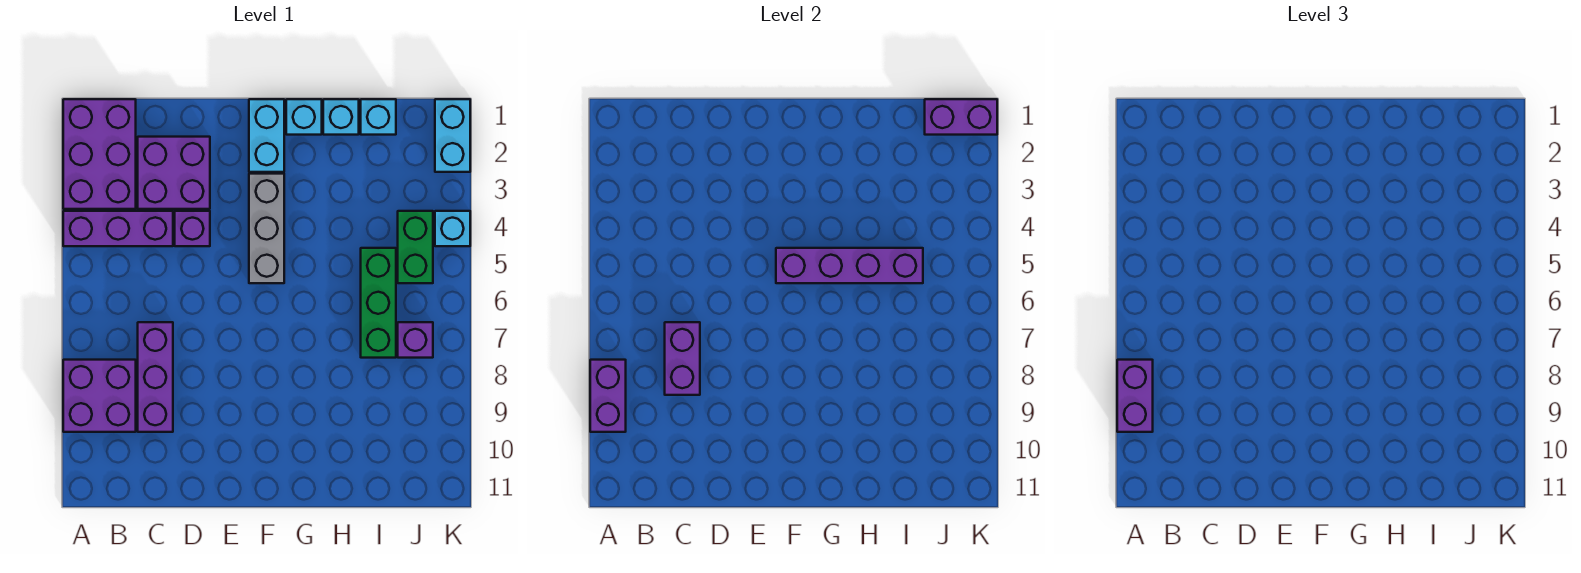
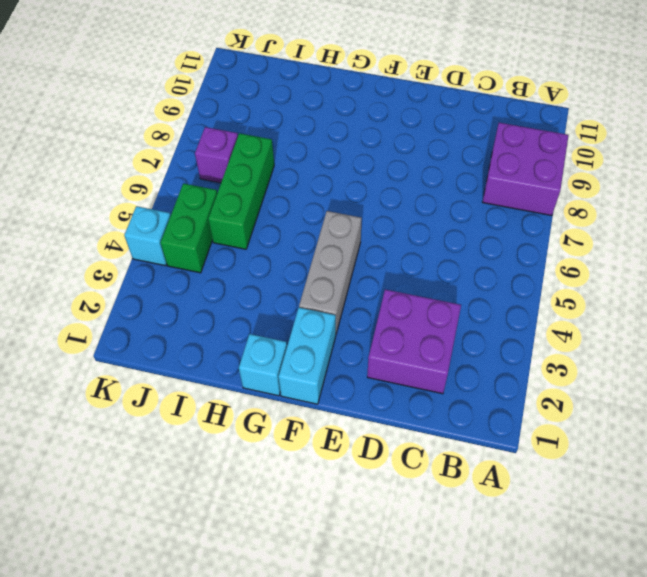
none -> purple 2x3 brick [63,99,136,209]
none -> purple 1x3 brick [63,211,173,246]
none -> purple 1x3 brick [138,322,173,432]

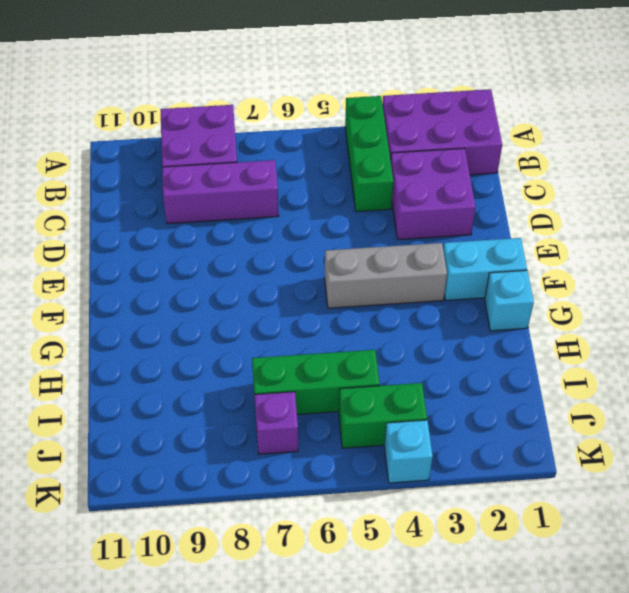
green 1x3 brick [345,96,393,212] -> purple 1x3 brick [63,211,173,246]
none -> purple 1x1 brick [175,211,210,246]
none -> cyan 1x1 brick [323,99,359,135]
none -> cyan 1x1 brick [361,99,396,135]

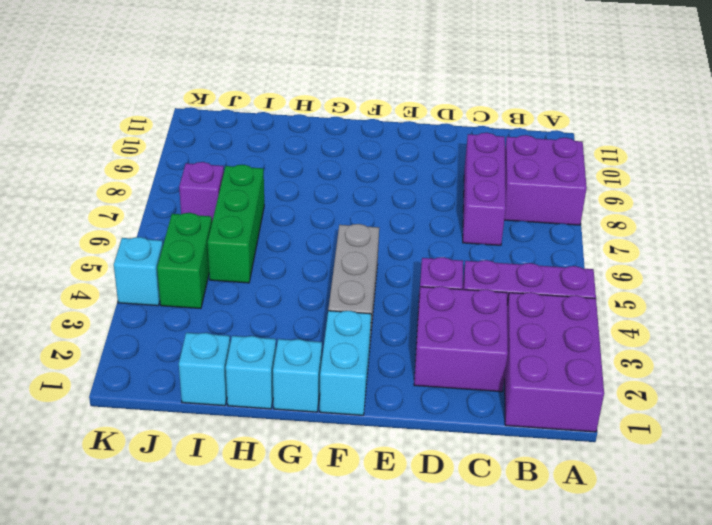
none -> cyan 1x2 brick [435,99,470,172]
none -> purple 1x2 brick [590,360,626,432]
none -> purple 1x2 brick [665,322,700,395]

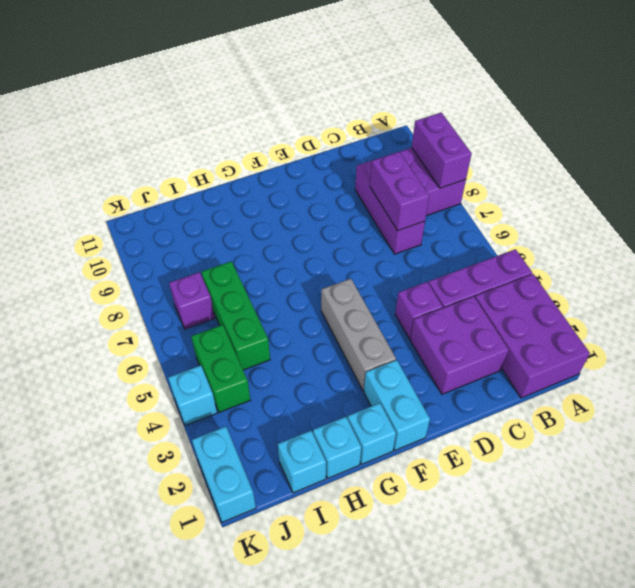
none -> purple 1x4 brick [776,248,923,283]
none -> purple 1x2 brick [925,99,997,135]
none -> purple 1x2 brick [1117,360,1153,432]

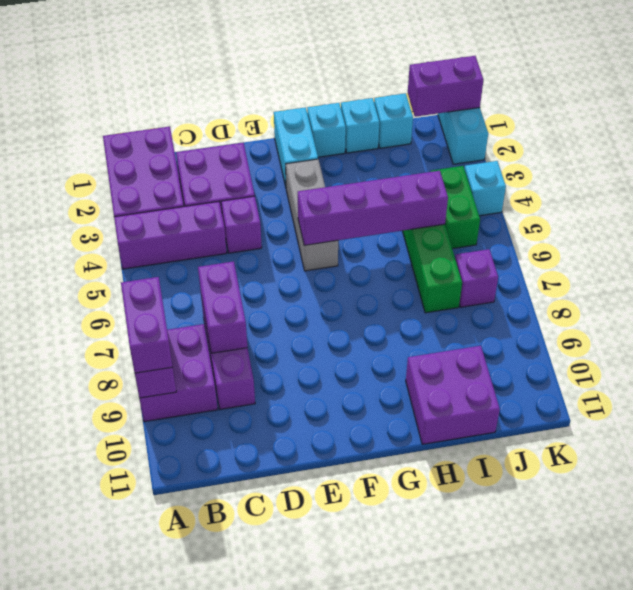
purple 2x2 brick [406,346,500,444] -> none

